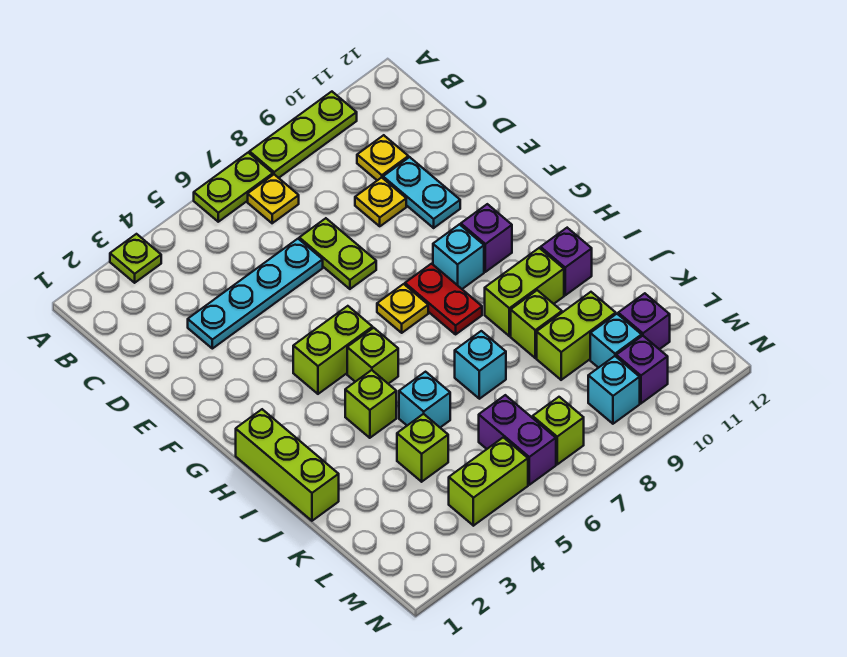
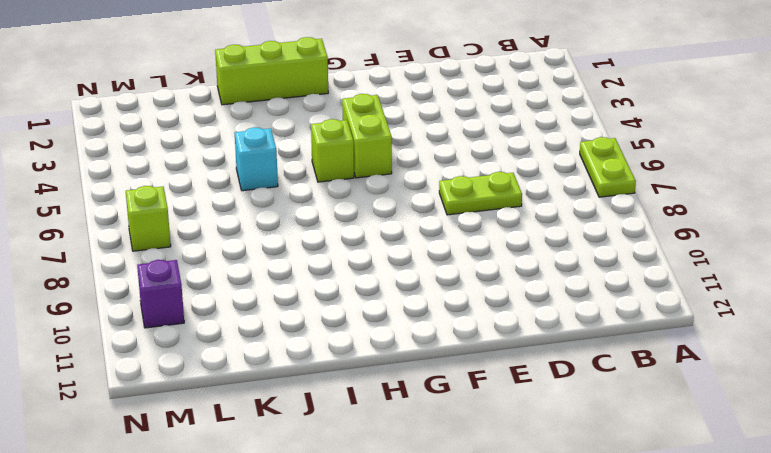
none -> lime 1x1 plate [110,234,161,283]
none -> lime 1x3 plate [250,92,357,178]
none -> yellow 1x1 plate [248,175,299,223]
none -> yellow 1x1 plate [357,135,408,180]

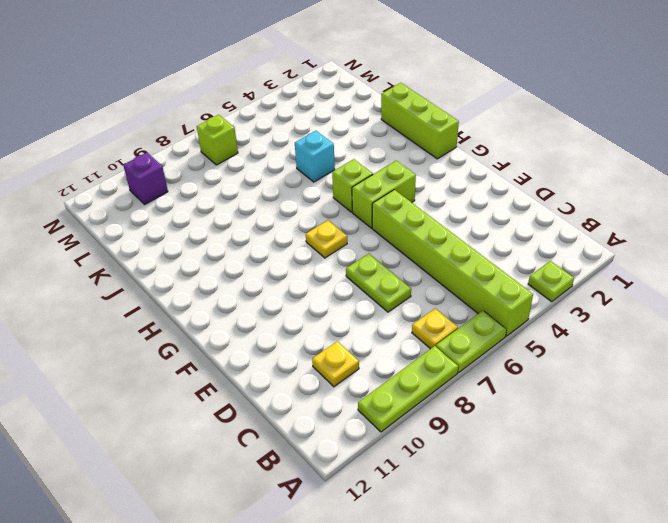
lime 1x6 brick [372,190,533,336] -> cyan 1x4 plate [188,239,323,349]
none -> yellow 1x1 plate [355,178,406,226]
none -> cyan 1x2 plate [383,157,460,228]
none -> red 1x2 plate [405,264,482,334]
none -> cyan 1x1 brick [433,224,484,289]

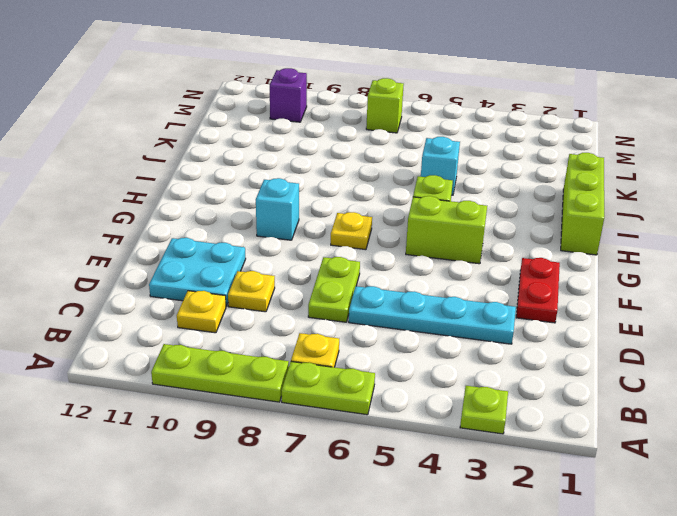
cyan 2x2 plate [149,238,246,306] -> cyan 1x2 plate [383,157,460,228]
red 1x2 plate [516,258,560,323] -> red 1x2 plate moved to [405,264,482,334]
none -> purple 1x1 brick [461,204,512,272]
none -> lime 1x1 brick [345,370,396,438]
none -> lime 1x2 brick [485,248,564,336]
none -> purple 1x1 brick [541,228,592,295]

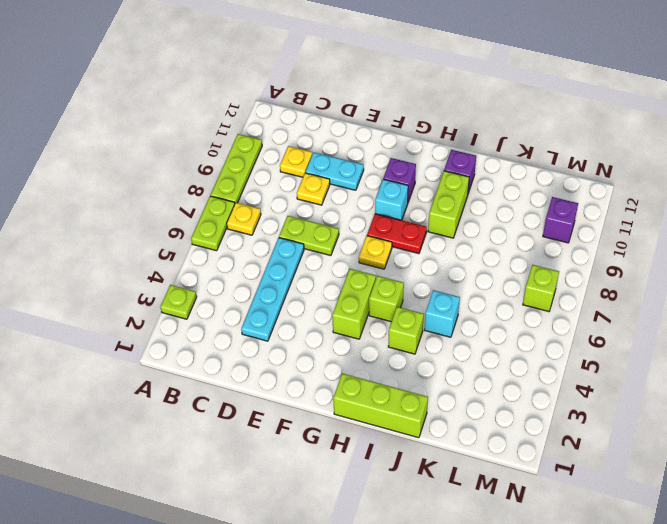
none -> cyan 1x1 brick [455,331,506,399]
none -> lime 1x1 brick [511,290,562,358]
none -> lime 1x1 brick [397,414,448,482]
none -> lime 1x2 brick [537,292,616,380]

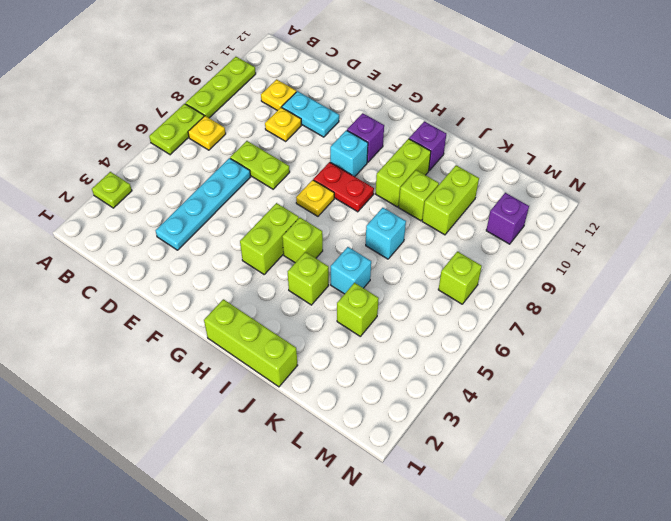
none -> purple 1x2 brick [479,395,556,485]
none -> cyan 1x1 brick [590,314,642,368]
none -> purple 1x1 brick [618,293,670,349]
none -> lime 1x2 brick [449,437,528,526]

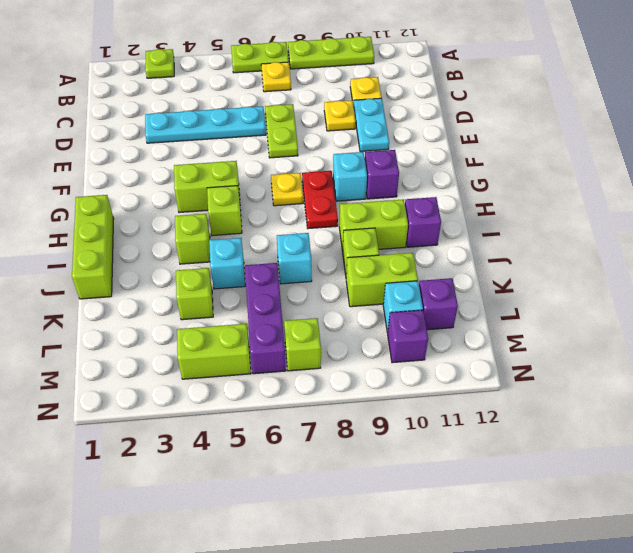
purple 1x3 brick [245,263,286,374] -> purple 1x2 brick [479,395,556,485]
none -> cyan 1x1 brick [588,356,640,424]

